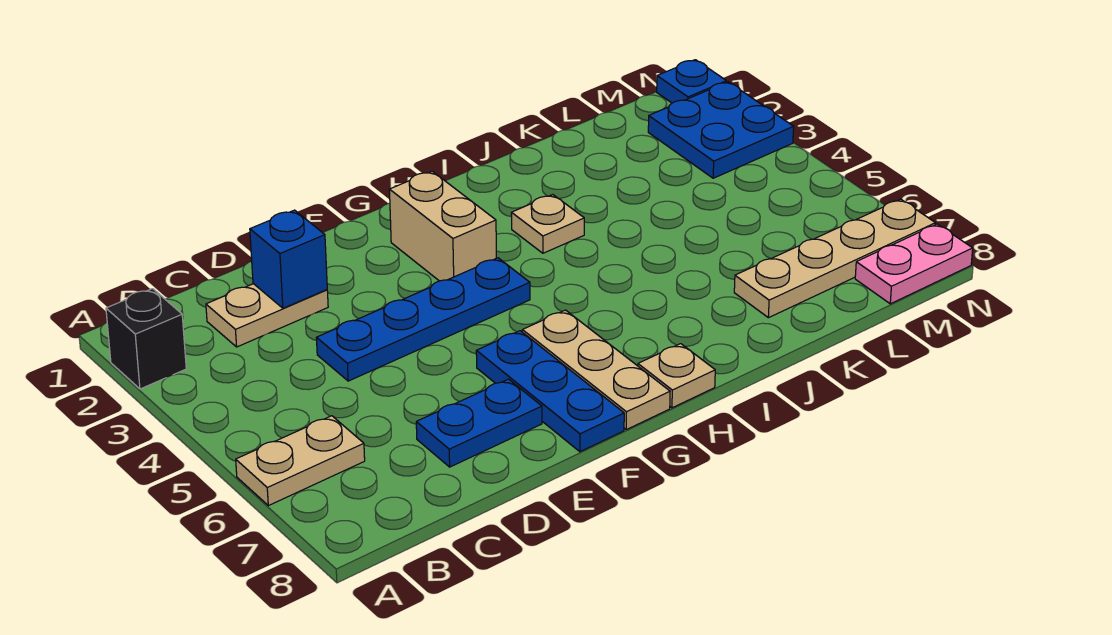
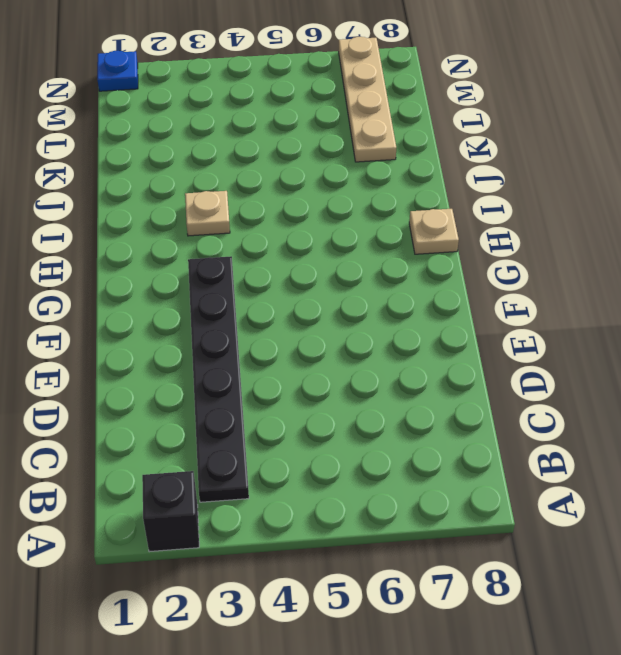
black 1x6 plate [188,256,249,502] -> tan 1x2 brick [389,171,496,281]
none -> tan 1x2 plate [236,416,365,506]
none -> tan 1x2 plate [206,284,328,347]
none -> blue 1x4 plate [316,258,530,381]

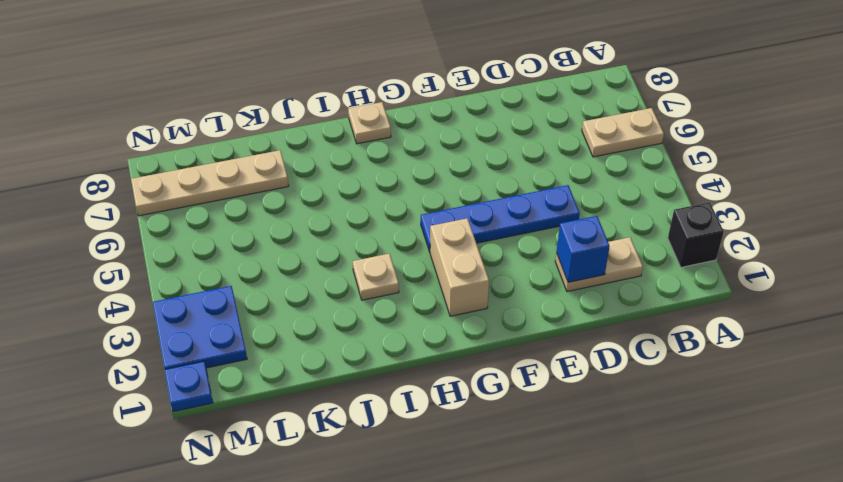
none -> blue 1x2 plate [416,379,542,467]
none -> blue 1x3 plate [476,331,624,452]
none -> tan 1x3 plate [522,310,670,430]

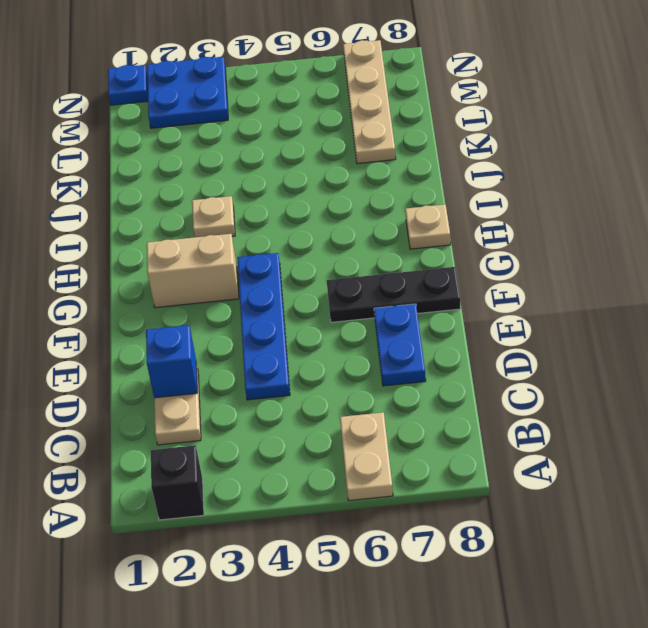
black 1x3 plate [327,267,461,322] -> blue 1x3 plate [476,331,624,452]
none -> tan 1x3 plate [522,310,670,430]
none -> pink 1x2 plate [855,224,973,304]

